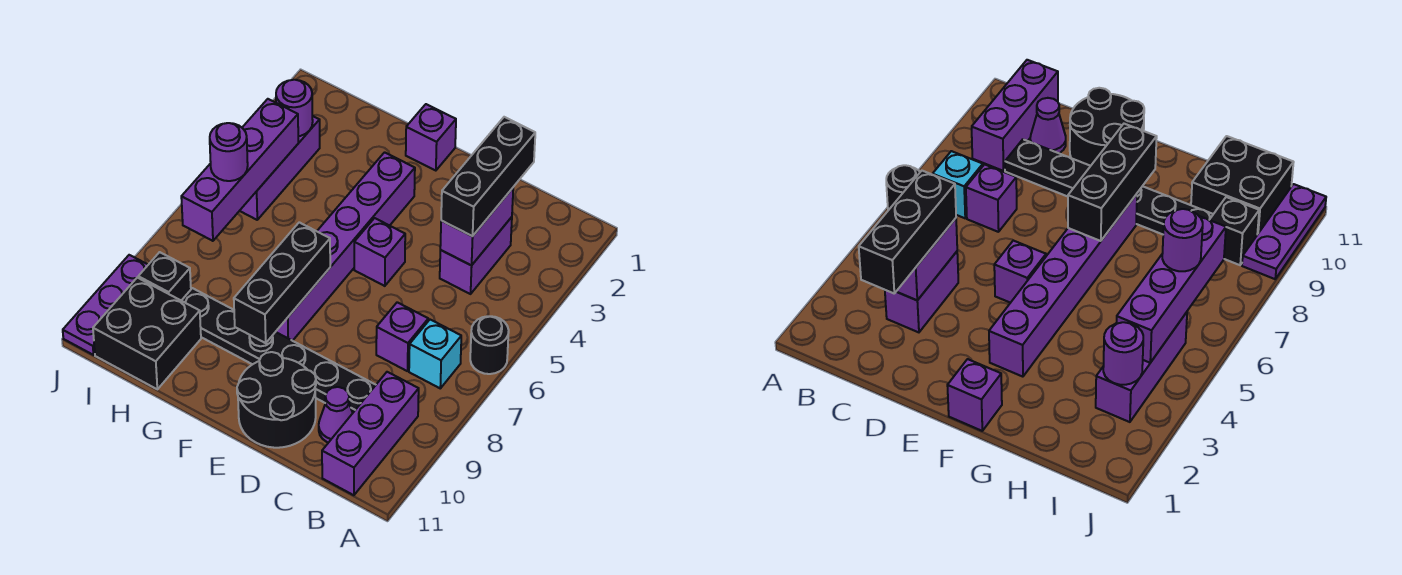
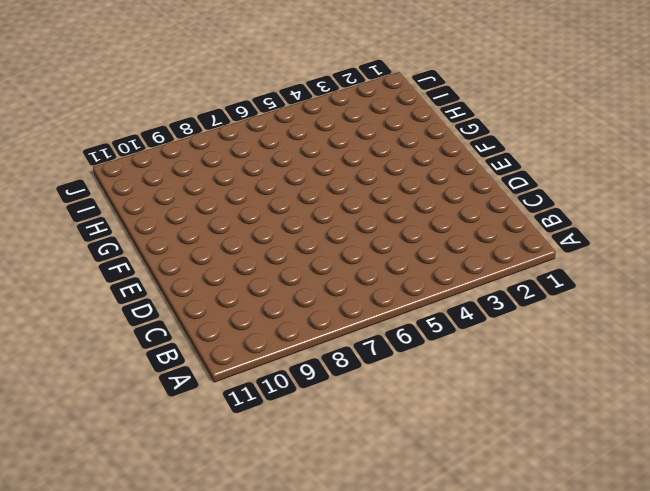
none -> black 1x1 round brick [470,316,509,374]
none -> cyan 1x1 brick [409,320,461,388]
none -> purple 1x3 brick [322,372,419,495]

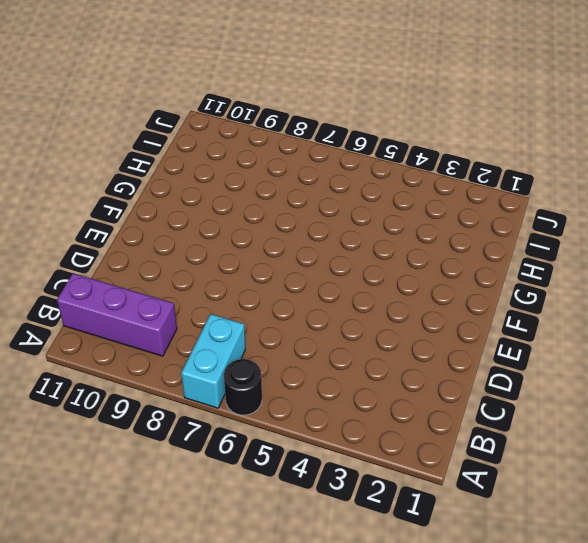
cyan 1x2 brick [181,314,245,408] -> cyan 1x1 brick [409,320,461,388]
none -> purple 1x2 brick [440,217,512,294]
none -> purple 1x1 brick [376,302,428,371]
none -> black 1x6 plate [181,288,376,413]

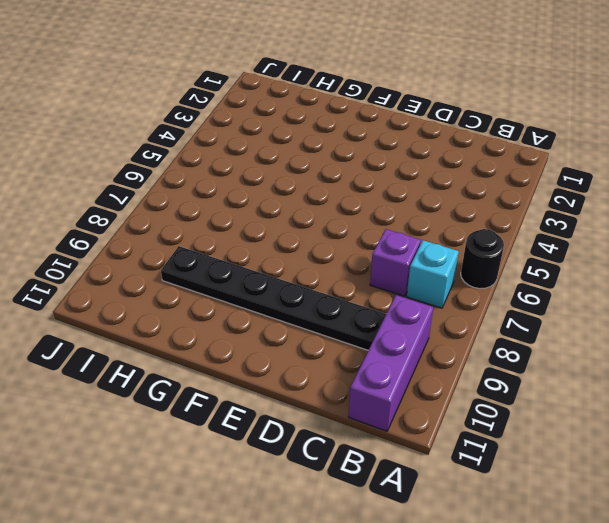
none -> purple 1x2 brick [440,217,512,294]
none -> purple 1x1 cone [319,387,353,443]
none -> black 2x2 round brick [237,352,316,448]

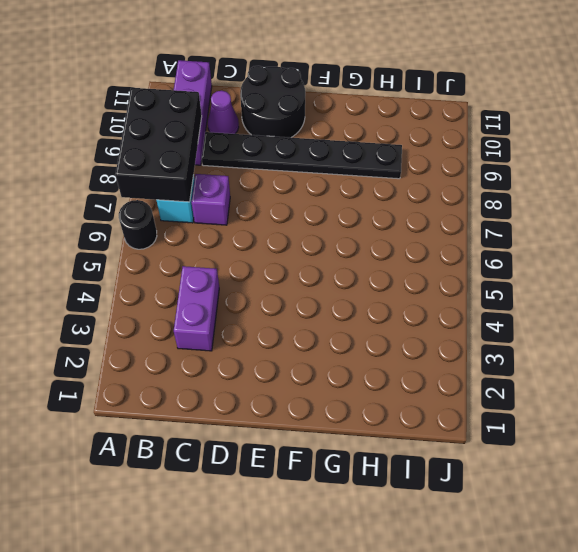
black 2x3 brick [115,88,202,202] -> none
none -> purple 1x1 brick [354,218,405,286]
none -> purple 1x1 brick [406,104,456,171]
none -> purple 1x6 brick [276,152,415,341]

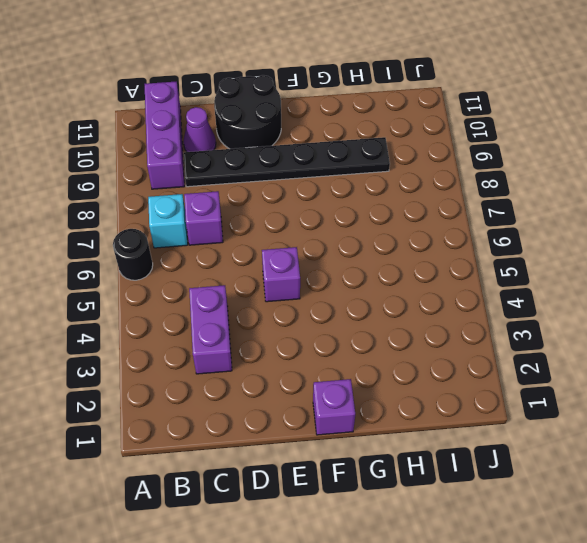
none -> purple 1x6 brick [276,152,415,341]
none -> black 2x2 brick [93,278,201,389]
none -> purple 1x3 brick [240,116,320,220]

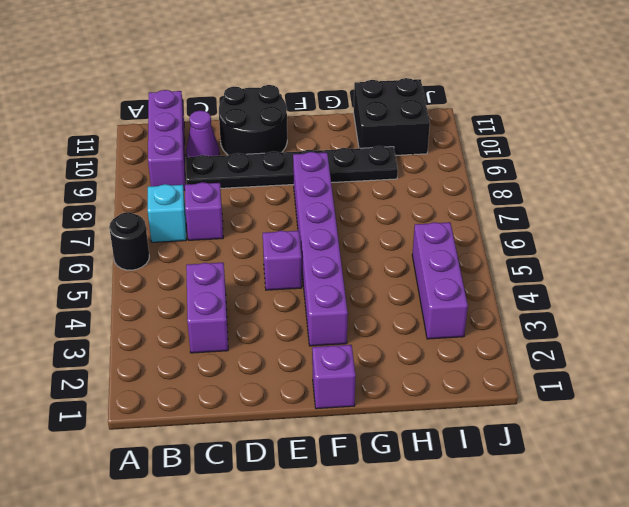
none -> black 1x1 brick [138,252,191,300]
none -> purple 1x3 plate [63,255,148,355]
none -> purple 1x2 brick [440,188,513,266]

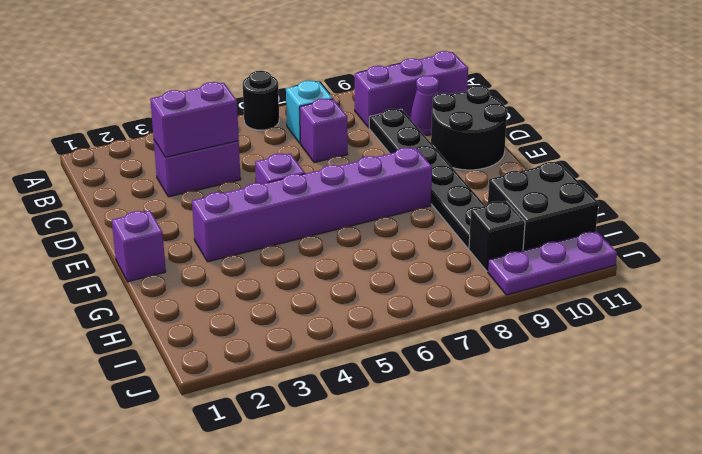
none -> purple 1x3 brick [240,116,320,220]
none -> black 1x3 brick [234,222,330,343]
none -> purple 1x1 round brick [276,80,313,136]

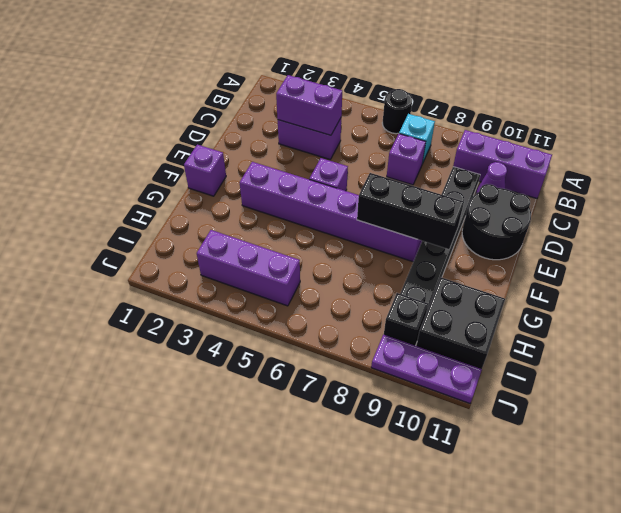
none -> purple 1x1 round brick [276,80,313,136]
none -> purple 1x4 brick [181,99,298,241]
none -> black 1x3 brick [441,117,535,236]

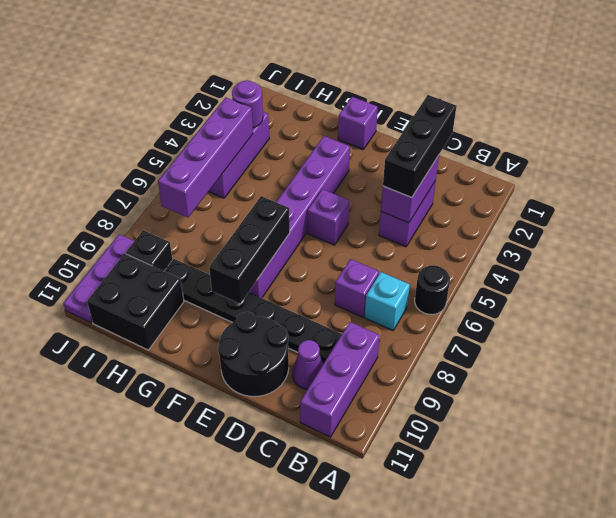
none -> purple 1x1 round brick [210,123,248,181]

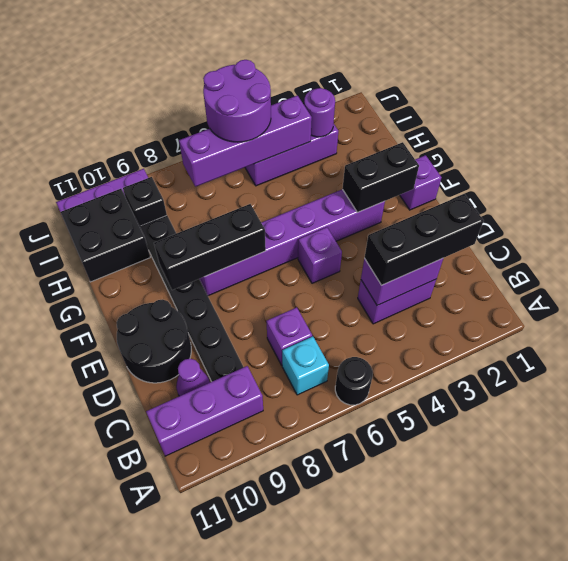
black 1x2 brick [342,142,419,212] -> none
purple 2x2 round brick [203,60,271,142] -> purple 1x1 round brick [210,123,248,181]

